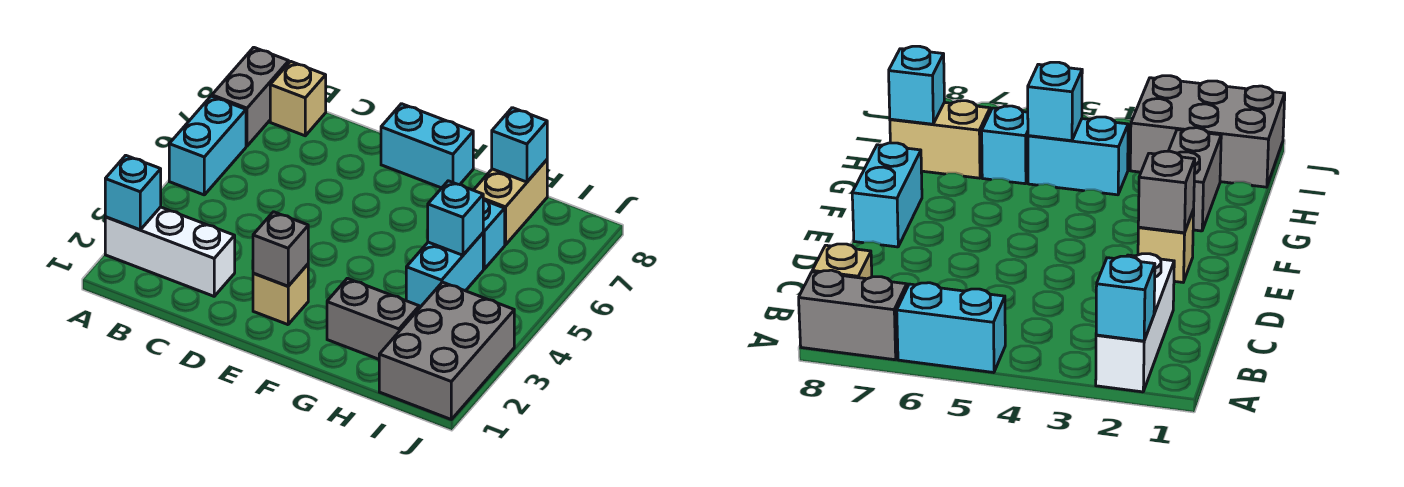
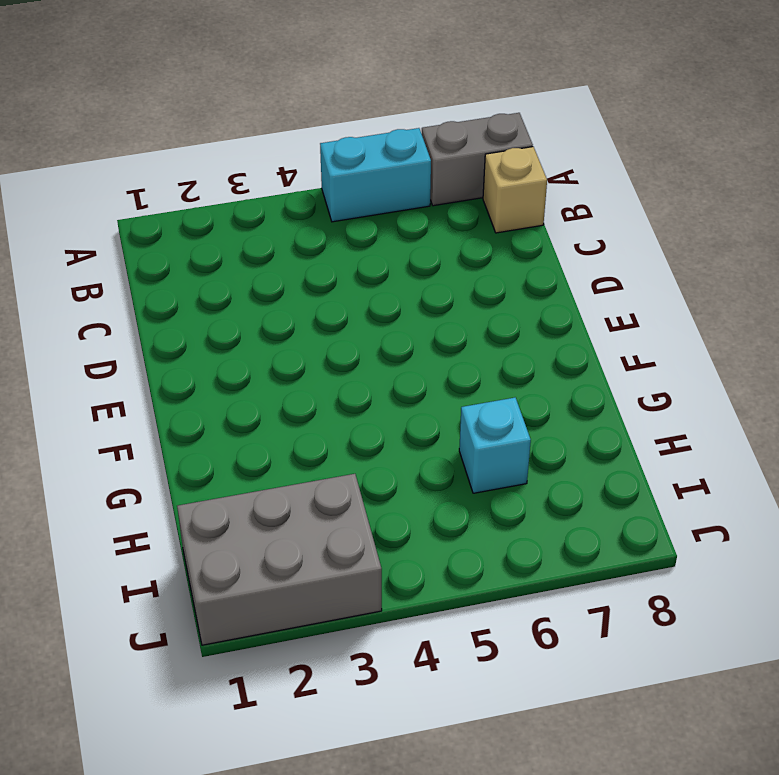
none -> white 1x3 brick [105,207,235,296]
none -> tan 1x1 brick [253,264,308,325]
none -> cyan 1x2 brick [381,104,473,188]

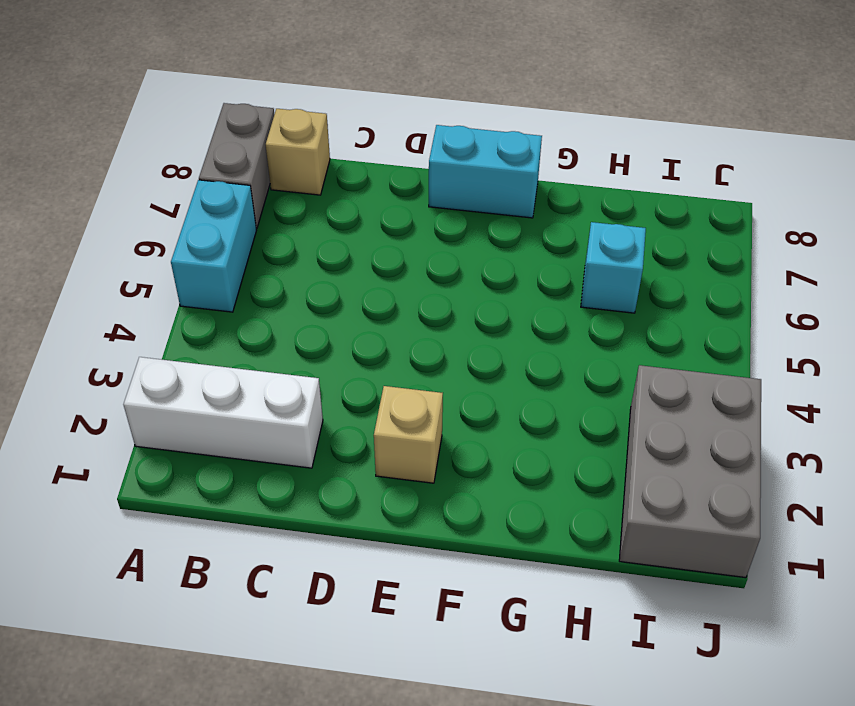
none -> grey 1x2 brick [327,278,419,359]
none -> cyan 1x2 brick [406,233,483,308]
none -> tan 1x2 brick [474,160,547,245]

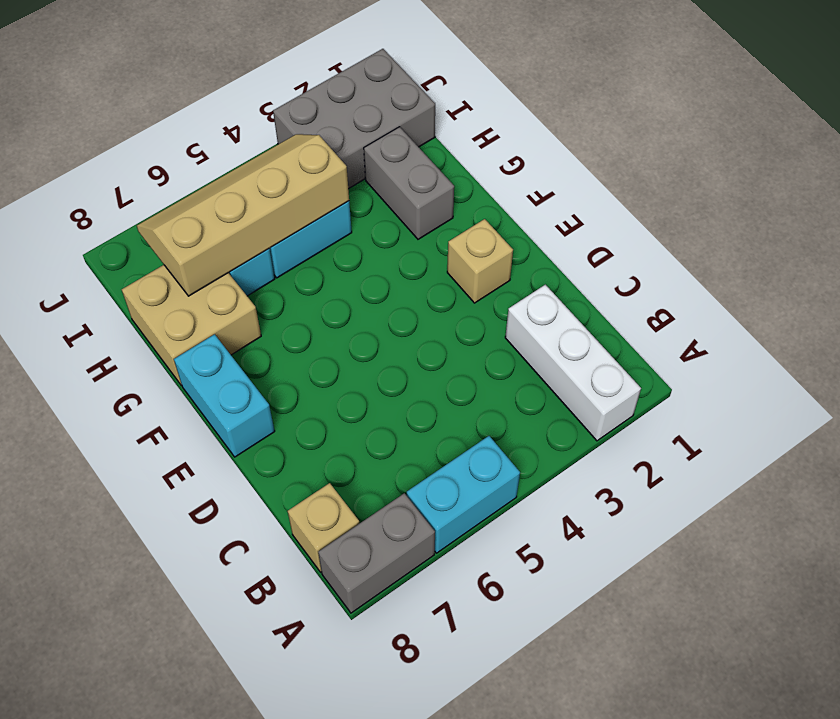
tan 2x2 brick [122,265,261,386] -> tan 1x2 brick [474,160,547,245]
tan 2x4 slope [137,134,349,296] -> cyan 1x1 brick [428,181,483,255]
none -> cyan 1x1 brick [105,155,161,230]
none -> grey 1x1 brick [253,212,308,286]
none -> cyan 1x1 brick [492,108,547,182]

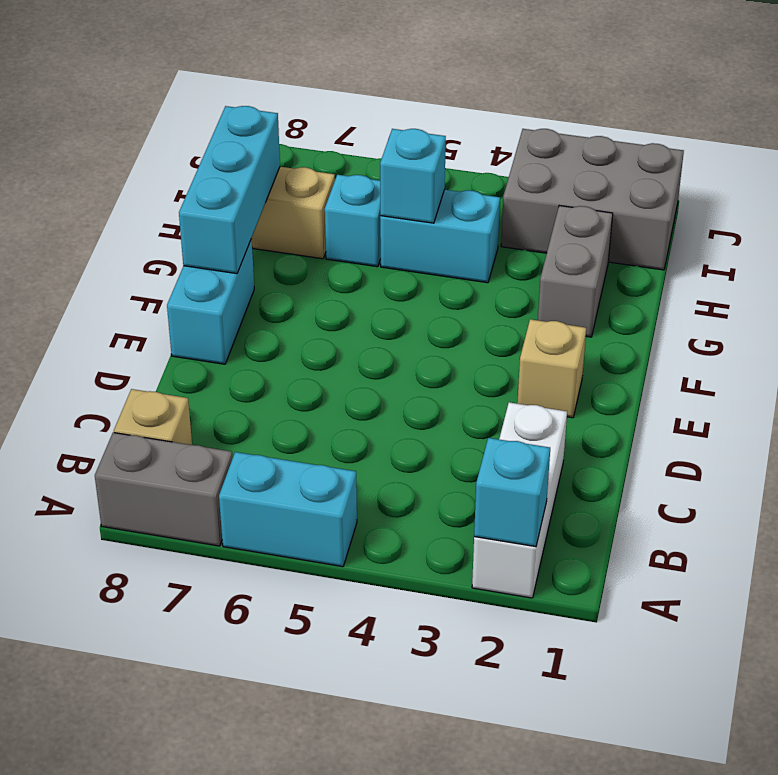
cyan 1x3 brick [179,106,280,274] -> cyan 1x1 brick [492,108,547,182]
none -> grey 1x1 brick [253,212,308,286]

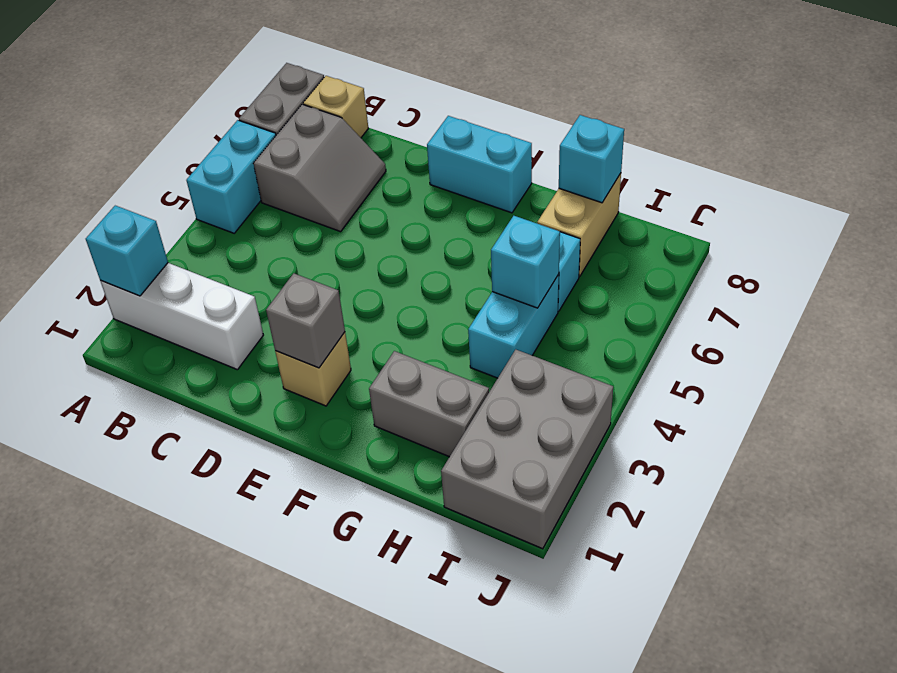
grey 2x2 slope [253,104,386,232] -> none

